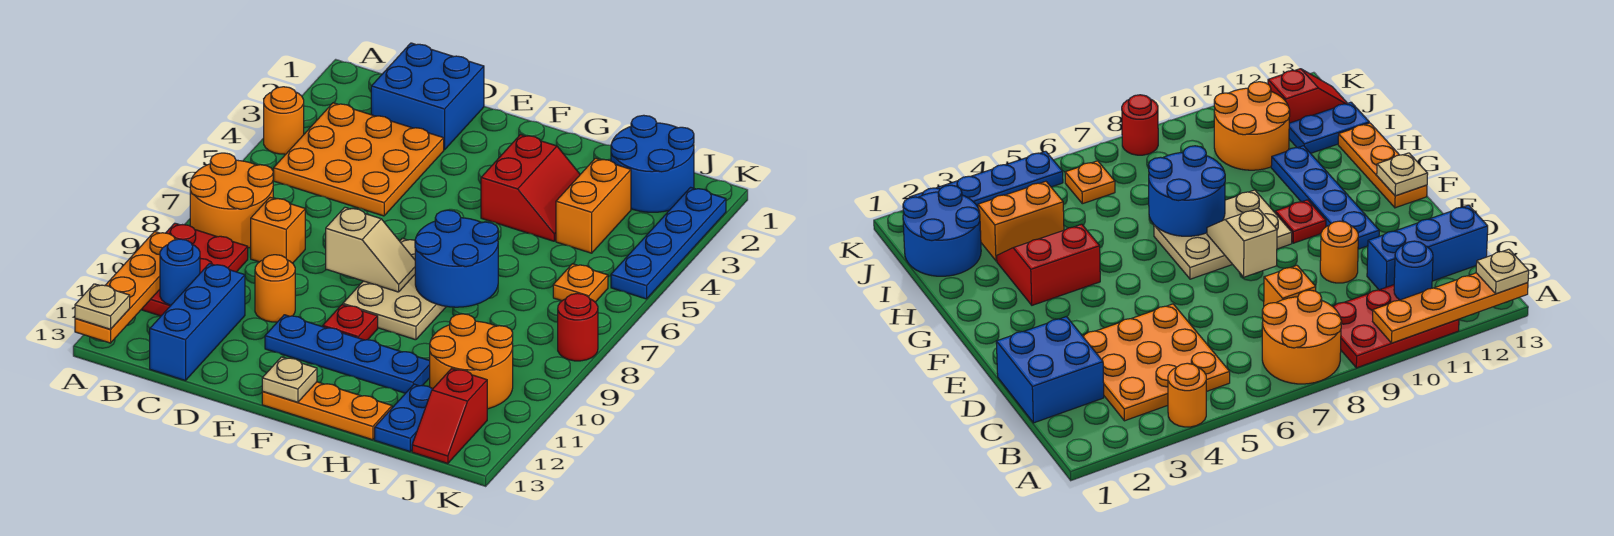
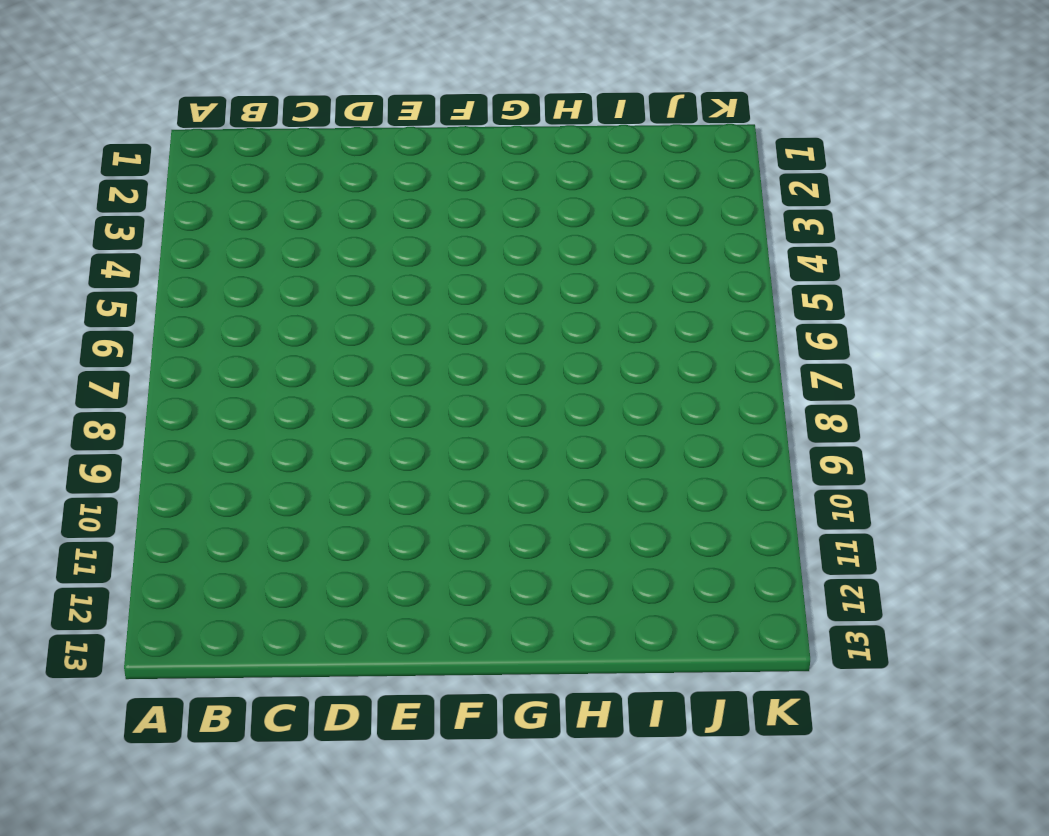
none -> orange 1x1 round brick [264,87,304,154]
none -> orange 2x2 round brick [190,153,273,248]
none -> red 2x3 plate [141,223,248,316]

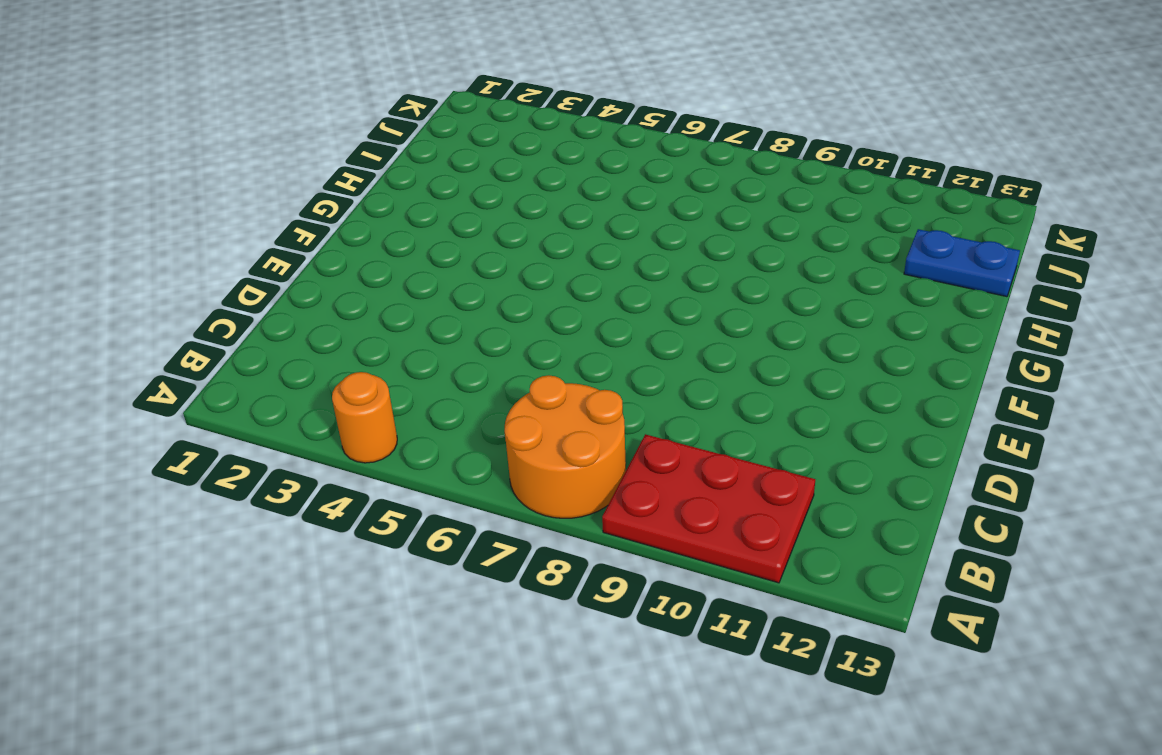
none -> orange 3x3 plate [274,103,444,216]
none -> blue 2x2 brick [371,43,484,150]
none -> orange 1x1 brick [251,198,305,263]

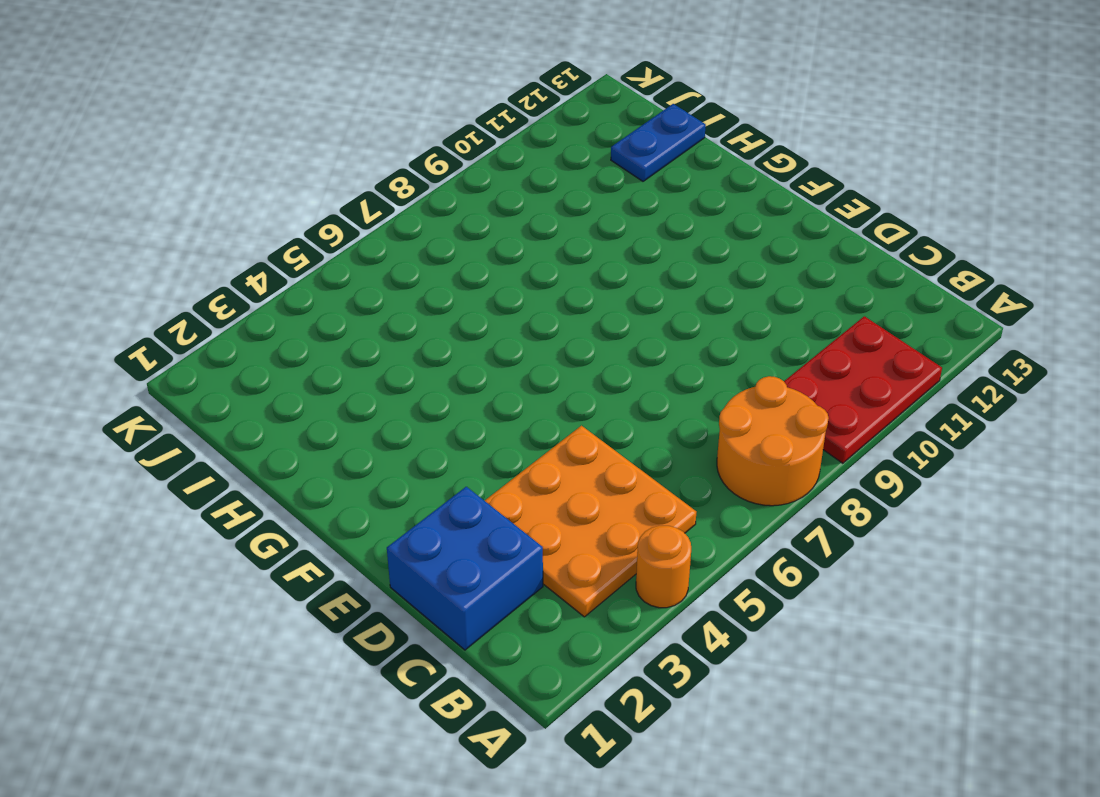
none -> orange 1x1 brick [251,198,305,263]
none -> blue 1x3 brick [150,264,245,381]
none -> orange 1x1 round brick [255,255,295,322]

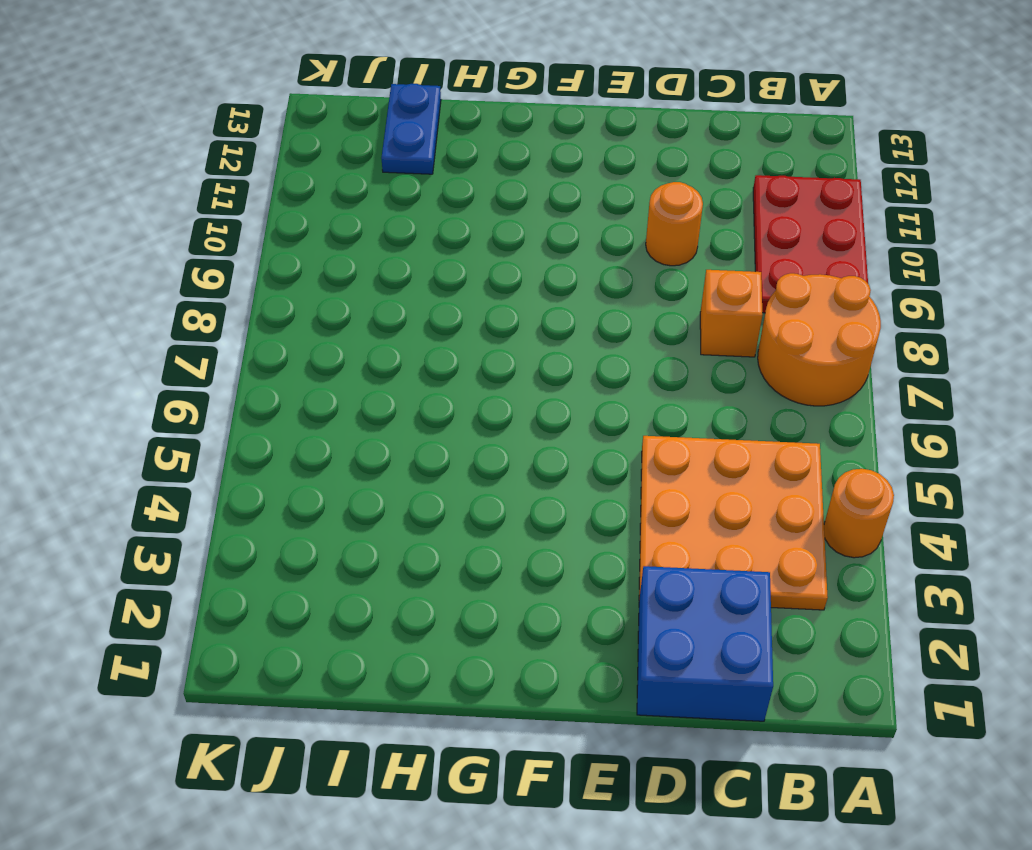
none -> blue 1x3 brick [150,264,245,381]
none -> blue 1x4 plate [265,315,430,393]
none -> tan 2x3 plate [343,238,447,340]

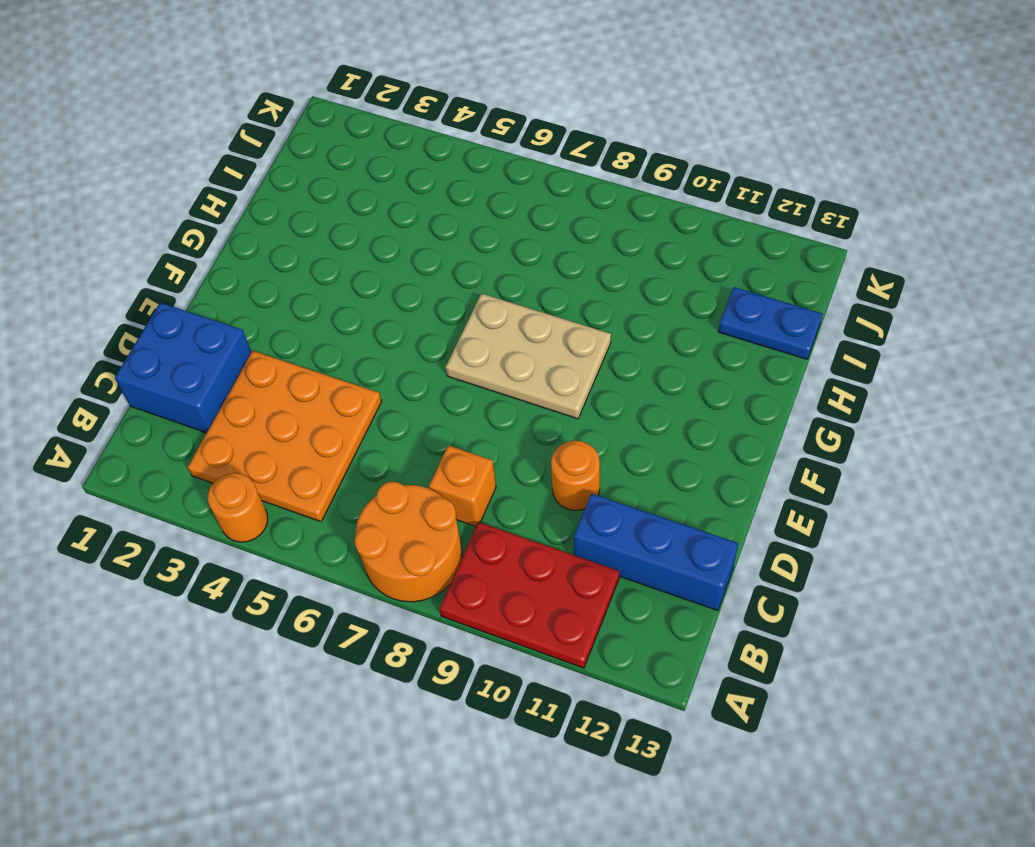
none -> blue 1x4 plate [265,315,430,393]
none -> red 1x1 plate [323,305,378,340]
none -> orange 1x3 plate [262,382,392,440]

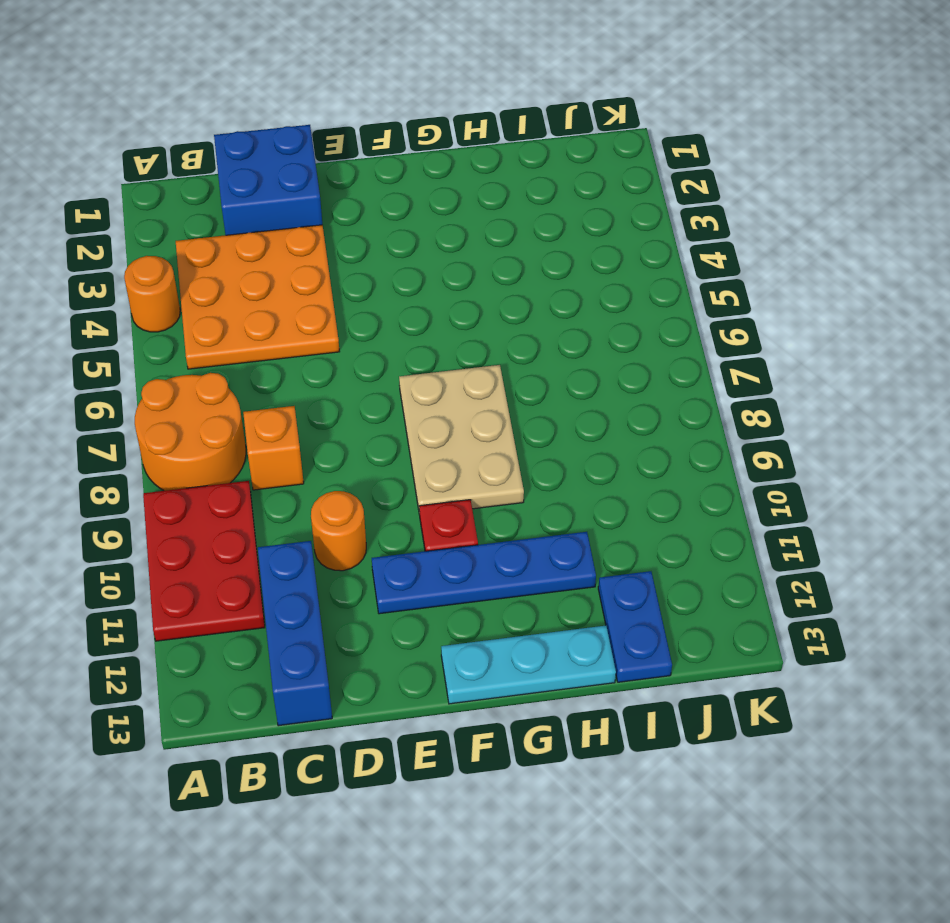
cyan 1x3 plate [441,626,616,704] -> orange 1x3 plate [262,382,392,440]
none -> red 2x2 slope [481,135,580,241]
none -> blue 2x2 round brick [611,115,694,212]
none -> orange 1x2 brick [556,158,631,253]

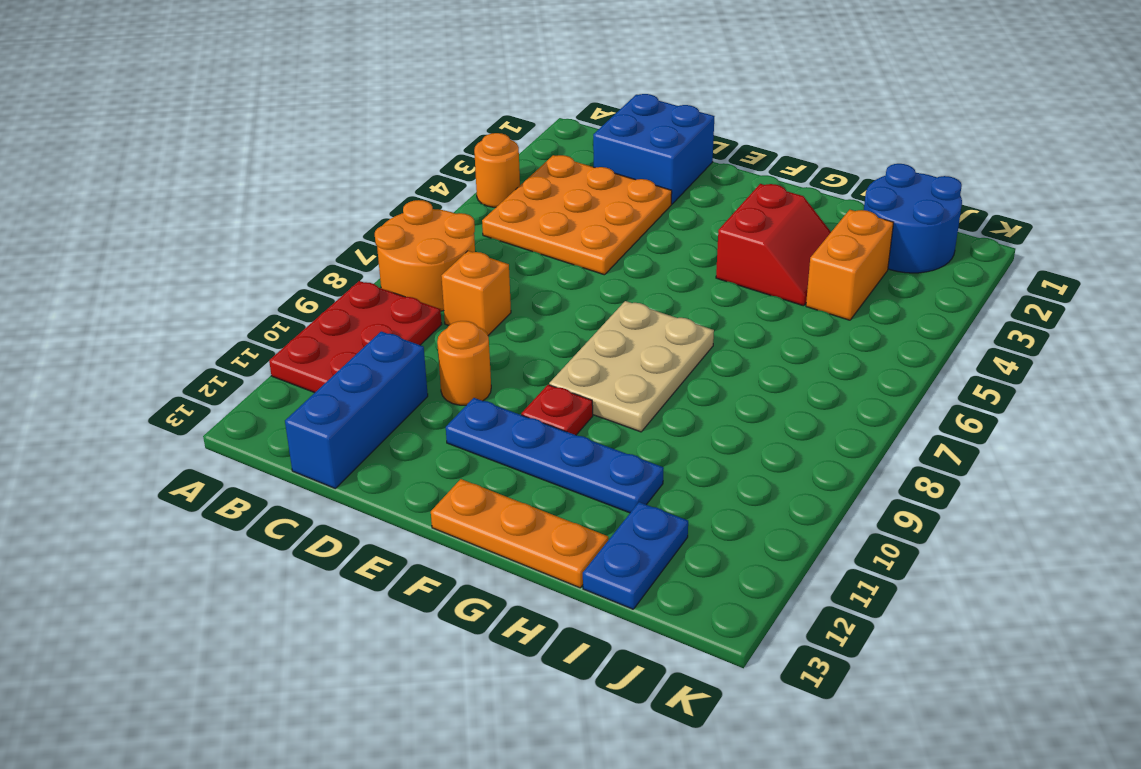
none -> orange 2x2 round brick [430,314,513,409]
none -> orange 1x1 plate [553,264,608,302]
none -> red 1x2 slope [412,369,487,464]

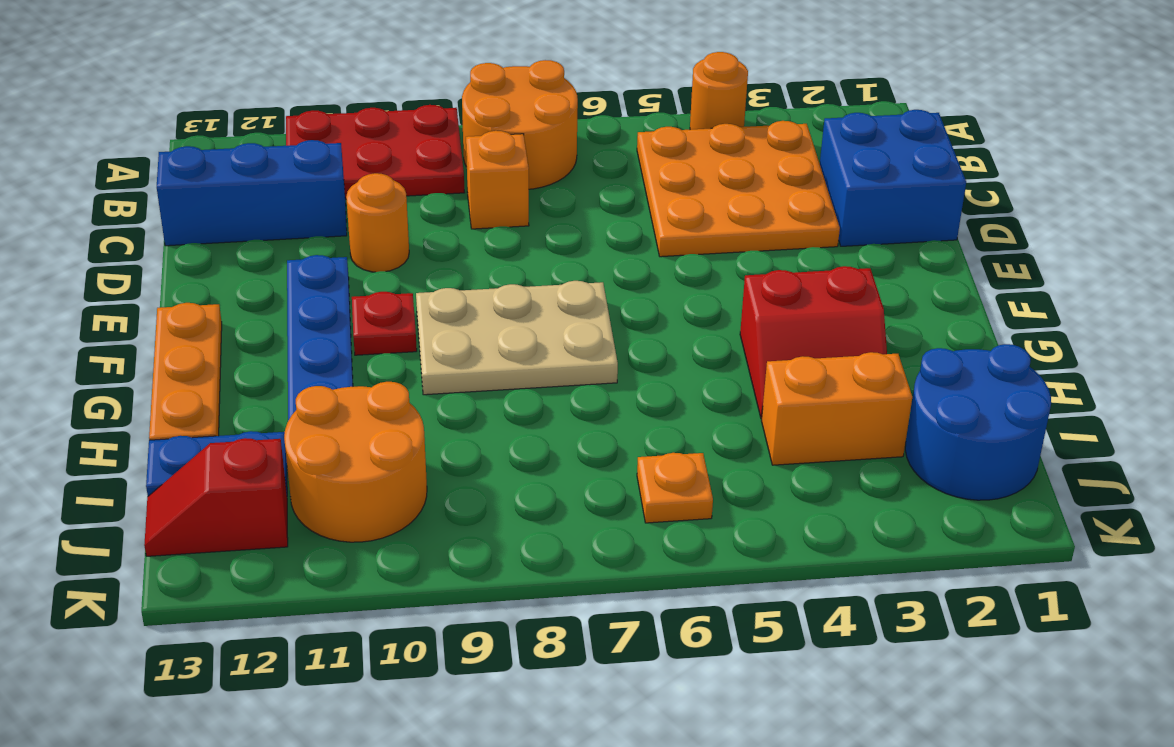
none -> blue 1x4 plate [611,187,726,299]
none -> red 1x1 round brick [558,293,598,361]
none -> orange 1x4 plate [75,232,178,343]

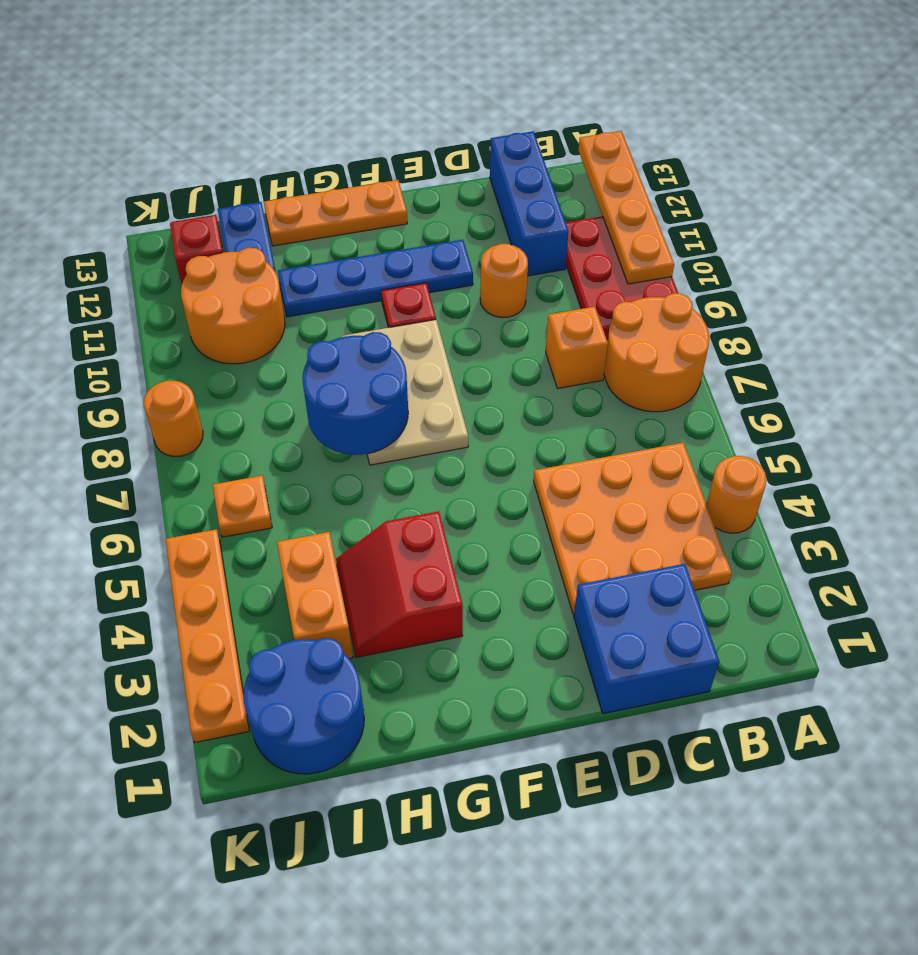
orange 1x4 plate [166,529,249,742] -> blue 1x4 plate [611,187,726,299]
orange 1x1 round brick [144,380,203,456] -> red 1x1 round brick [558,293,598,361]
none -> blue 1x1 round brick [160,239,200,305]
none -> tan 1x2 slope [326,207,415,292]
none -> tan 1x1 plate [262,357,317,402]

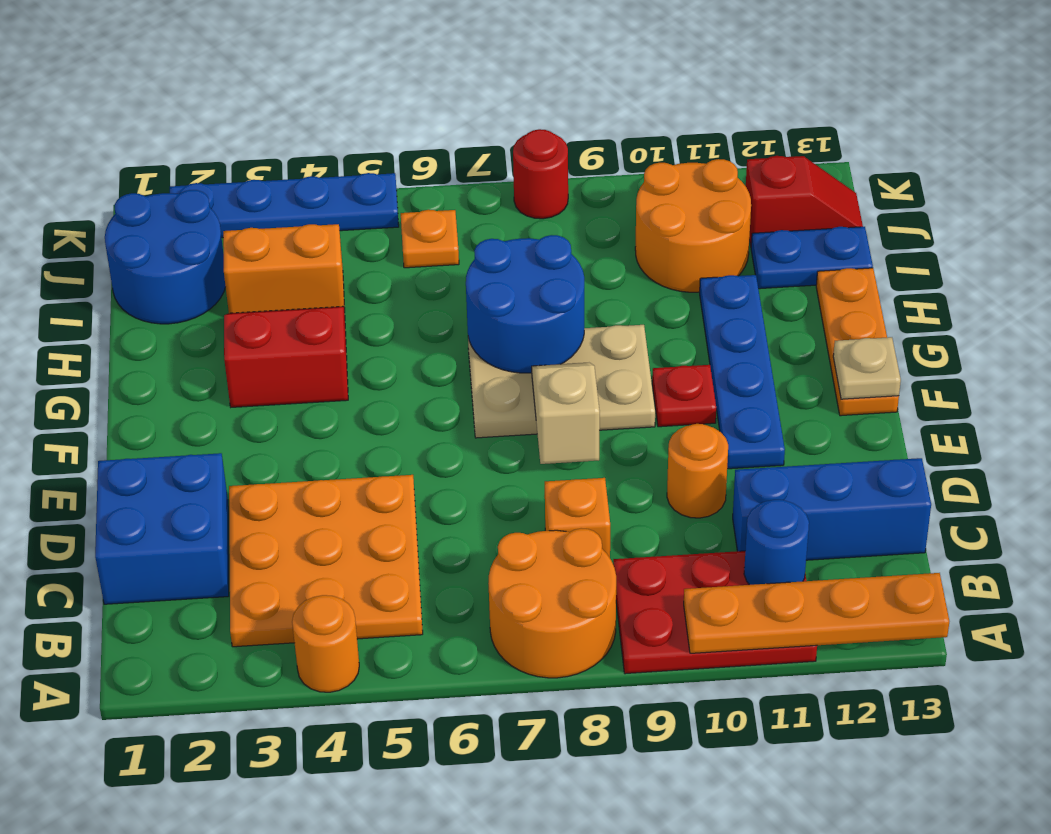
none -> tan 1x1 plate [75,284,130,329]

